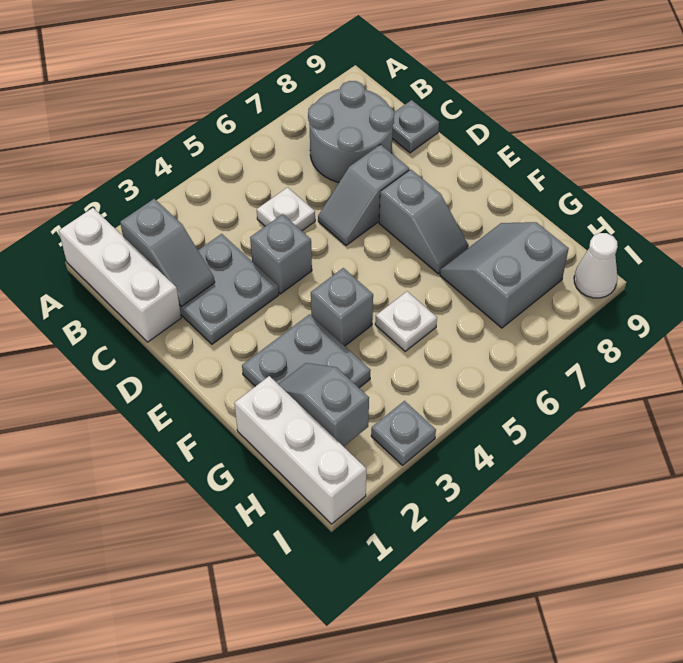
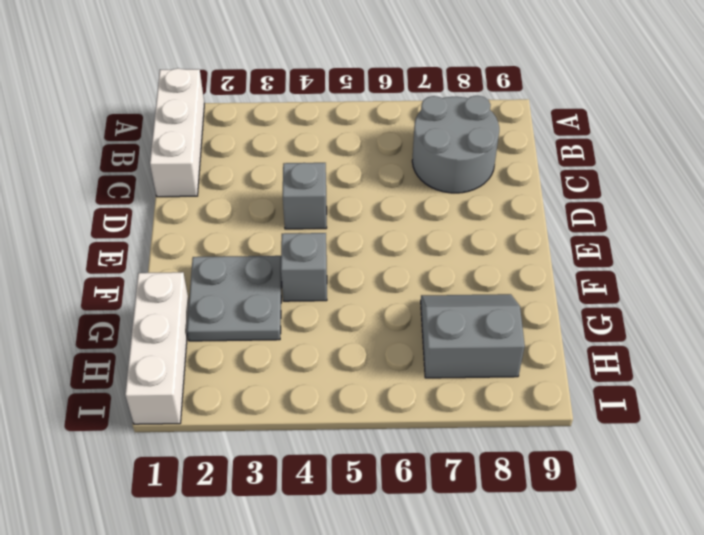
none -> grey 2x2 plate [179,234,279,344]
none -> white 1x1 plate [257,187,315,231]
none -> grey 1x1 plate [392,100,439,153]

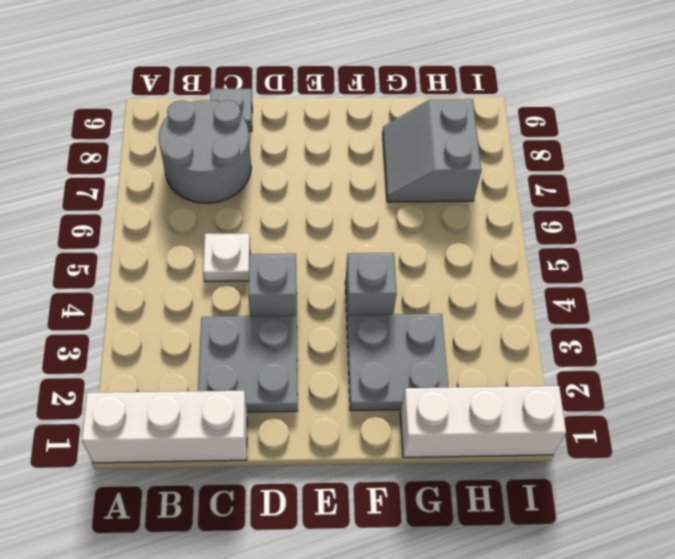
none -> grey 1x2 slope [318,145,409,245]
none -> grey 1x2 slope [379,169,469,274]
none -> white 1x1 plate [375,292,437,351]

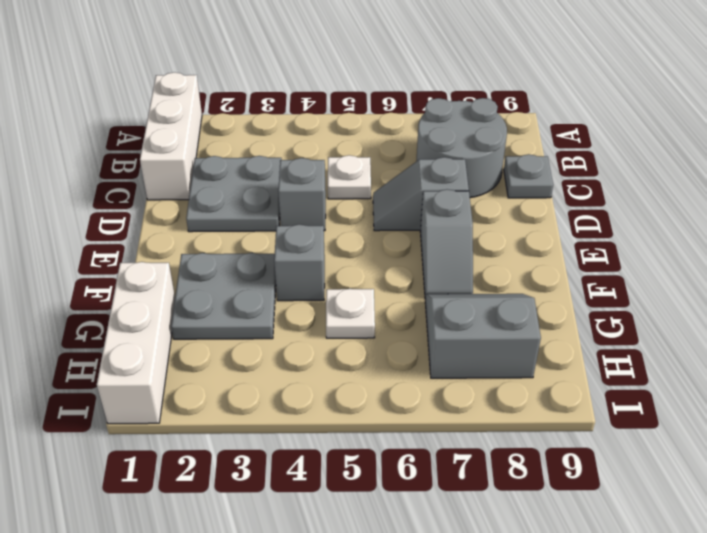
none -> grey 1x1 plate [371,401,436,465]
none -> white 1x1 cone [574,233,618,298]
none -> grey 1x2 slope [120,199,215,306]

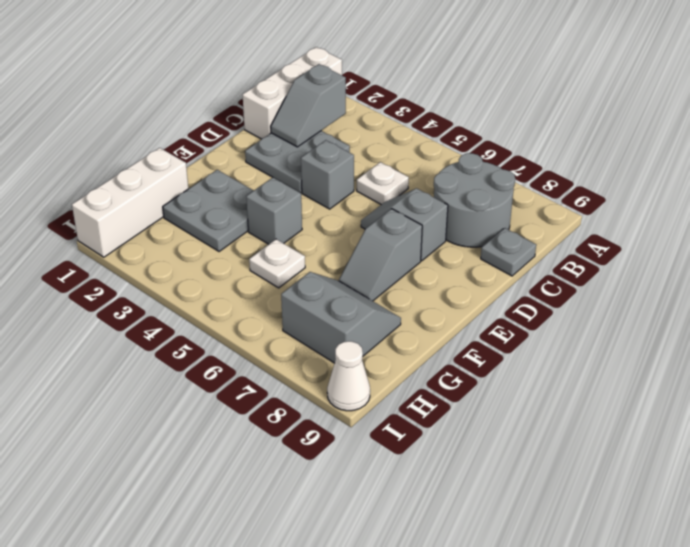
none -> grey 1x1 plate [371,401,436,465]
none -> grey 1x2 slope [278,363,369,447]

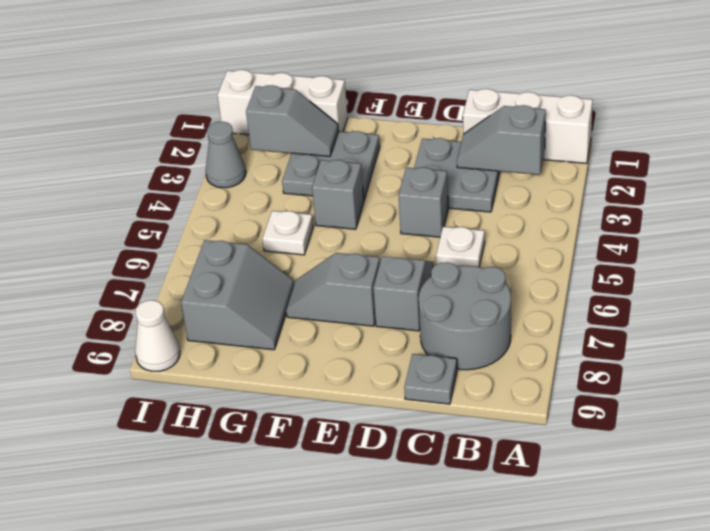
grey 1x1 cone [206,122,246,188] -> grey 1x1 plate [371,401,436,465]

